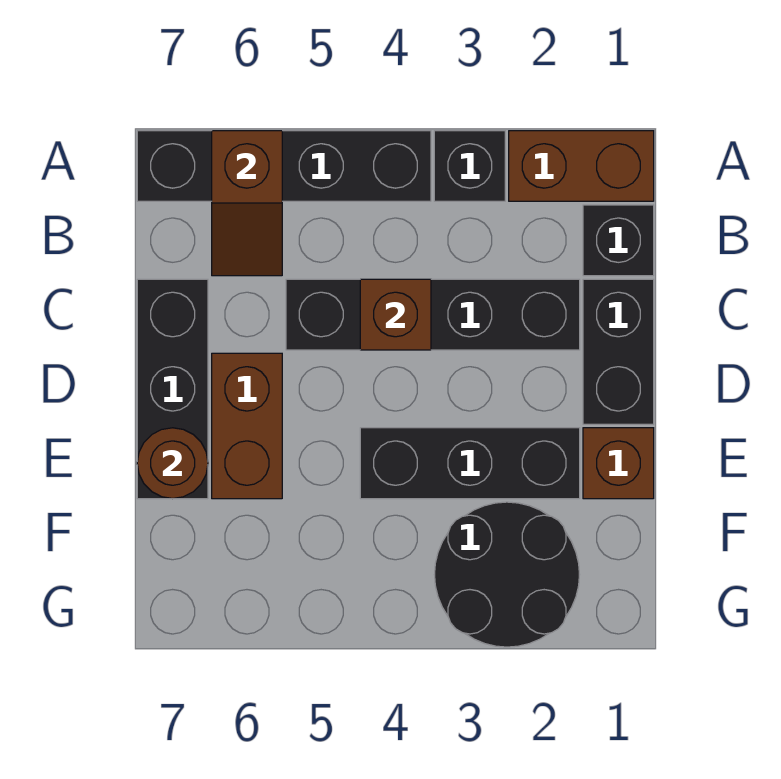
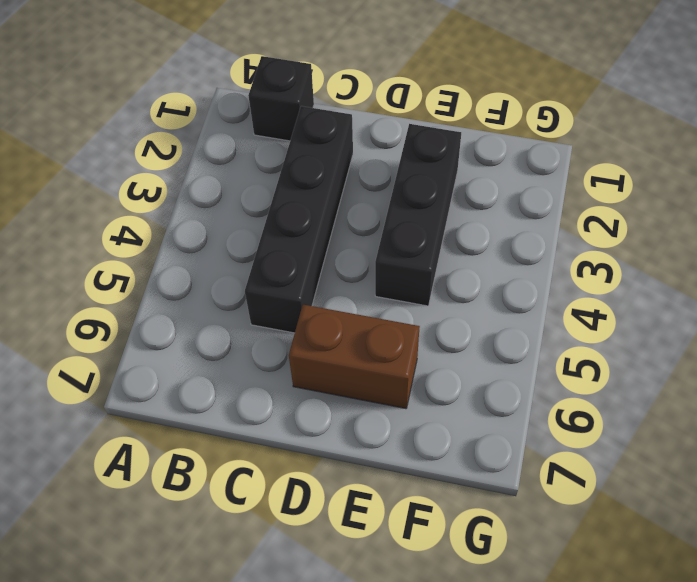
none -> brown 1x2 brick [509,131,654,201]
none -> black 1x1 brick [434,131,505,201]
none -> black 1x4 brick [137,131,431,201]

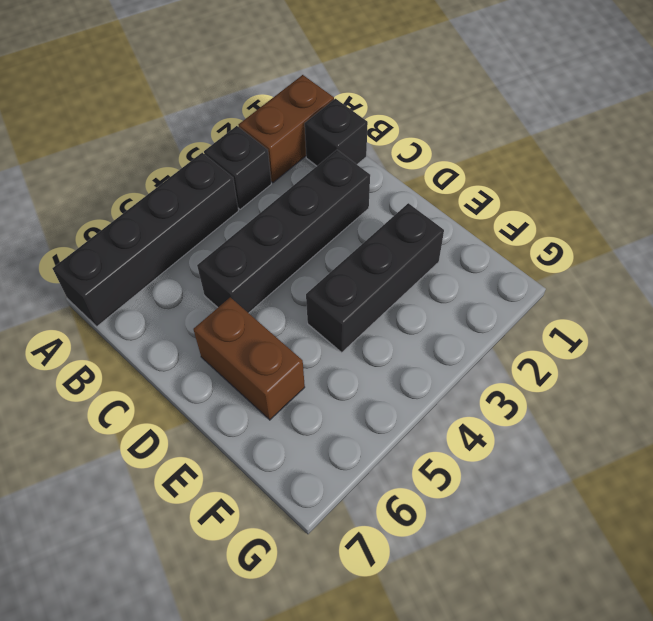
none -> black 1x2 brick [583,279,654,424]
none -> black 1x3 brick [137,279,208,499]
none -> brown 1x1 brick [583,428,654,499]

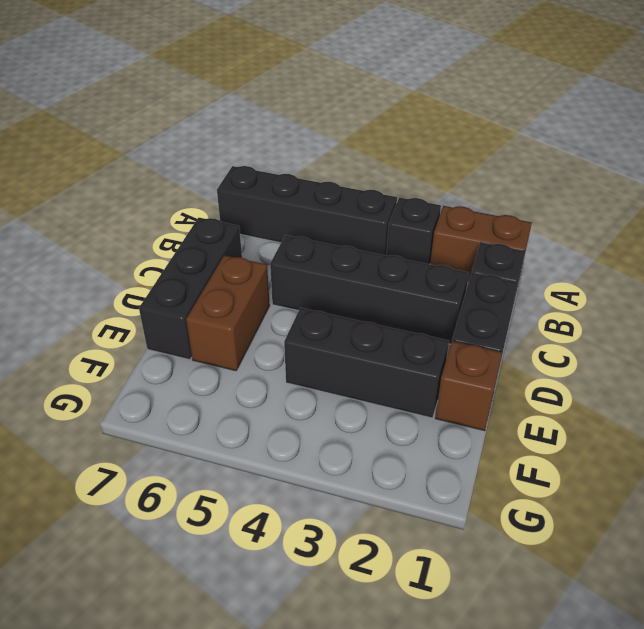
none -> black 2x2 round brick [434,502,580,647]
none -> brown 1x2 slope [212,131,282,276]
none -> brown 1x1 brick [360,279,431,350]

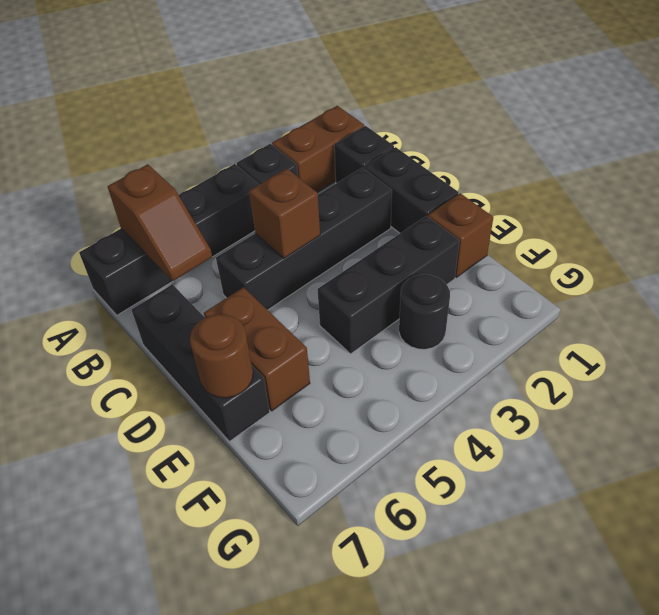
black 1x1 round brick [399,274,450,349] -> black 2x2 round brick [434,502,580,647]

